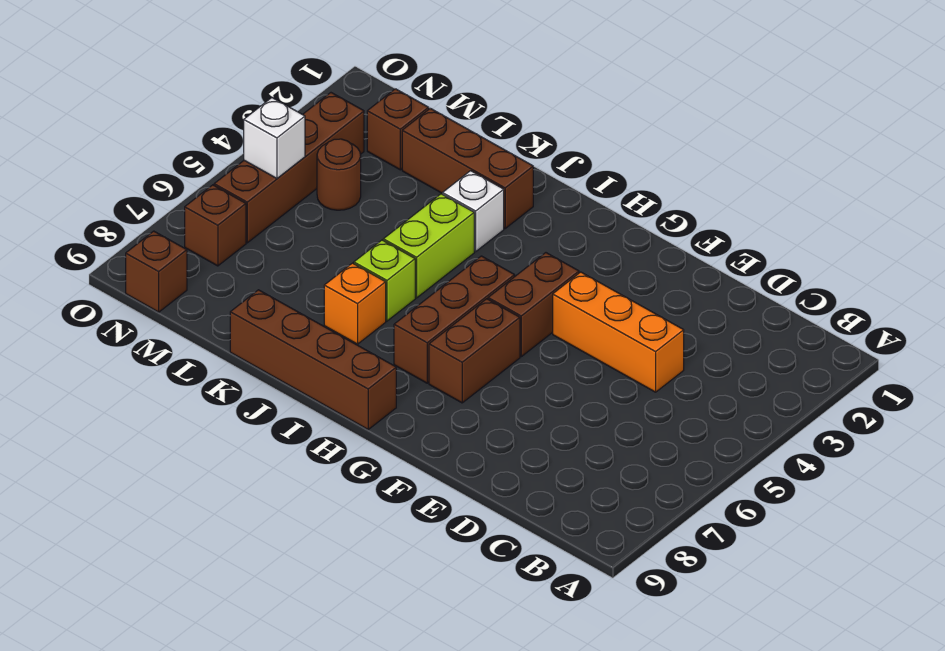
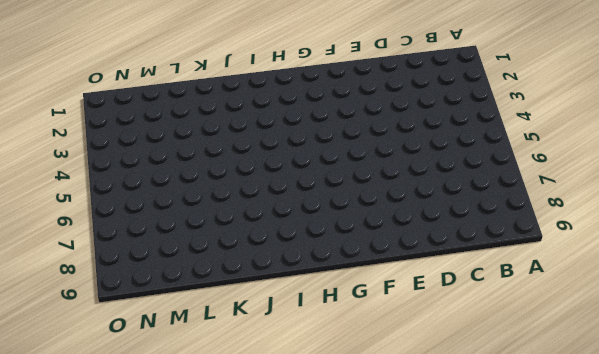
none -> orange 1x3 brick [553,272,684,392]
none -> brown 1x2 brick [488,253,579,357]
none -> brown 1x2 brick [429,299,520,403]

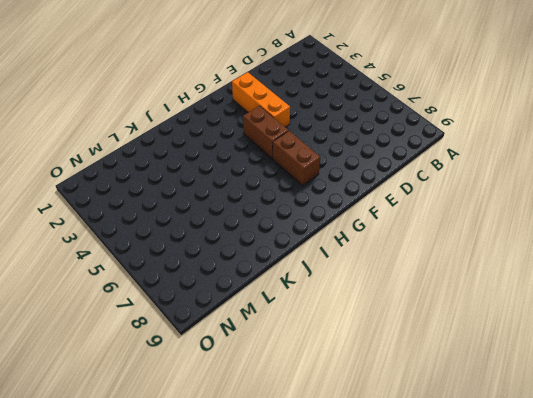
orange 1x3 brick [232,72,290,127] -> orange 1x3 brick turned to [553,272,684,392]
none -> brown 1x3 brick [394,256,515,383]
none -> brown 1x4 brick [230,290,396,429]
none -> brown 1x3 brick [402,108,533,228]

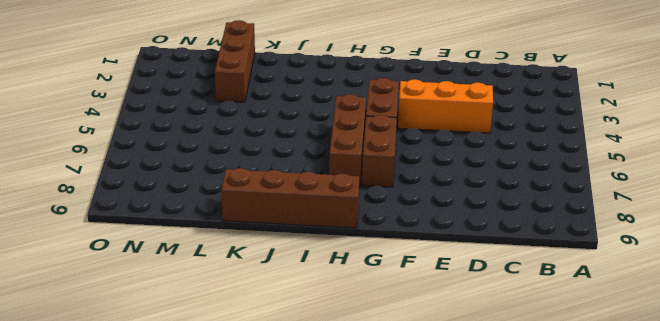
brown 1x3 brick [215,20,255,102] -> brown 1x3 brick turned to [402,108,533,228]
none -> white 1x1 brick [442,171,504,252]
none -> lime 1x2 brick [383,194,474,298]
none -> lime 1x1 brick [354,240,415,321]

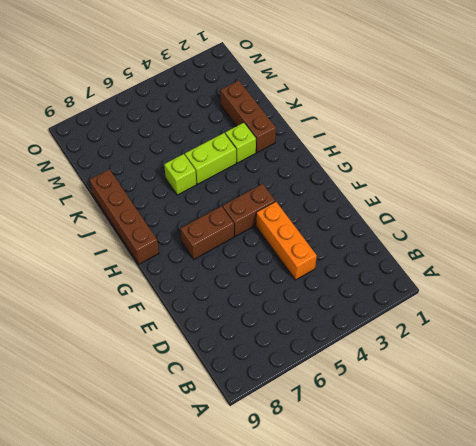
lime 1x1 brick [225,123,256,163] -> white 1x1 brick [442,171,504,252]
none -> brown 1x3 brick [394,256,515,383]
none -> orange 1x1 brick [324,263,386,344]
none -> brown 1x1 brick [367,89,429,170]

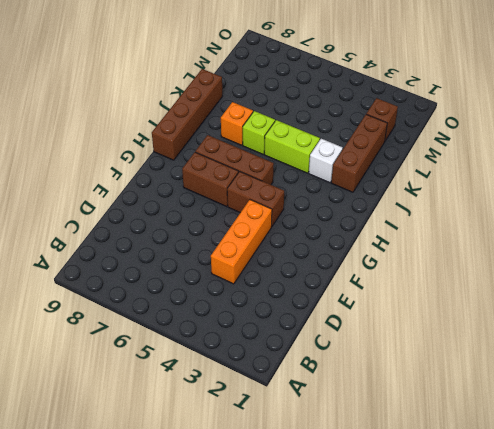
none -> brown 1x1 round brick [317,139,361,210]
none -> brown 1x4 brick [214,93,364,243]
none -> brown 1x1 brick [185,185,246,266]

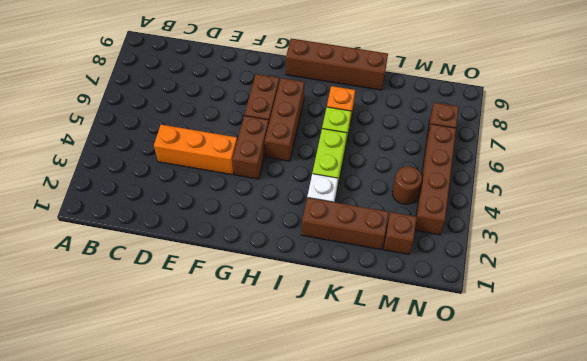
none -> brown 1x1 brick [126,231,187,312]
none -> white 1x1 brick [244,98,305,179]

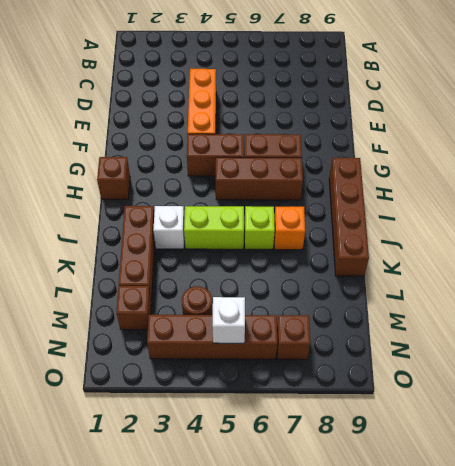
brown 1x1 brick [97,157,130,199] -> brown 1x1 brick moved to [126,231,187,312]

